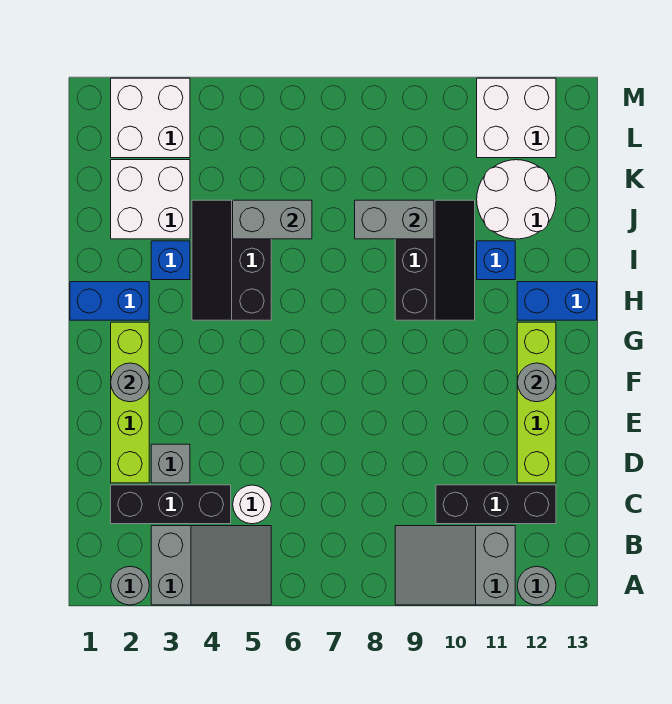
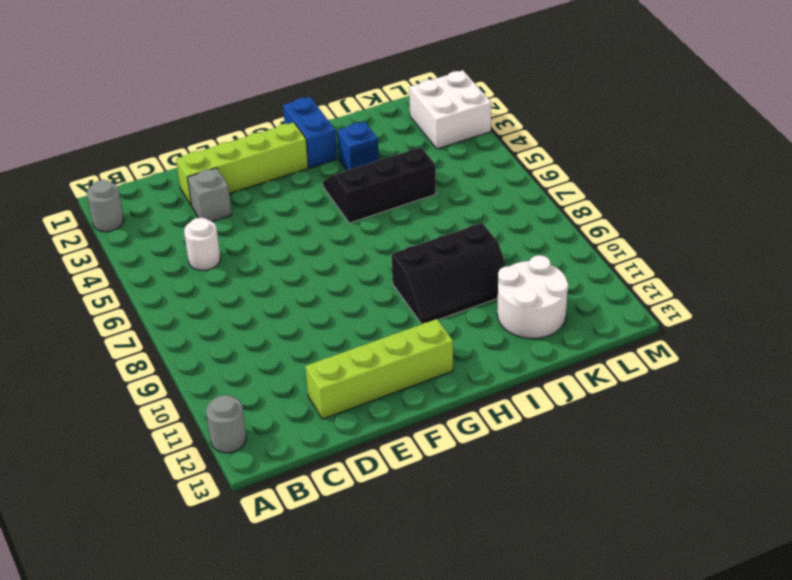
none -> grey 2x3 slope [151,526,271,605]
none -> grey 2x3 slope [395,526,515,605]
none -> black 1x3 brick [111,485,231,524]

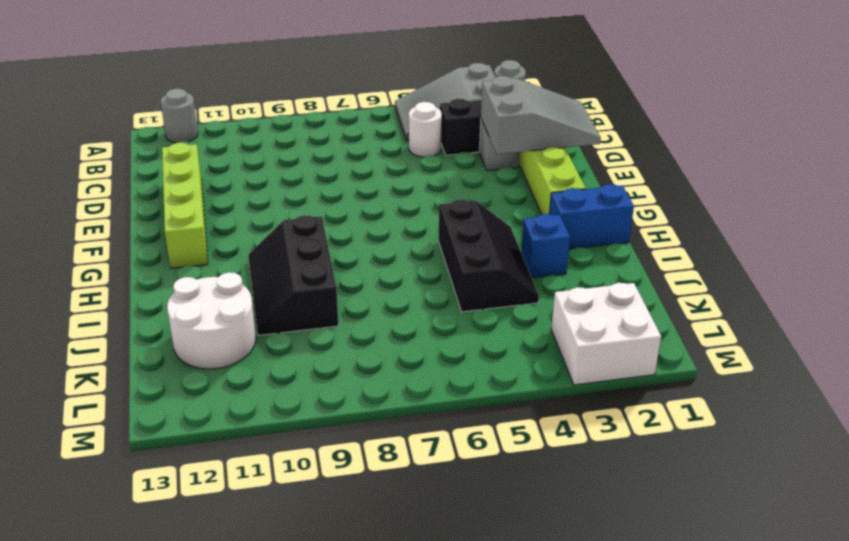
grey 2x3 slope [481,76,601,154] -> grey 2x3 slope moved to [395,526,515,605]
none -> black 1x3 brick [436,485,556,524]
none -> blue 1x2 brick [517,282,597,320]
none -> blue 1x1 brick [477,241,515,280]

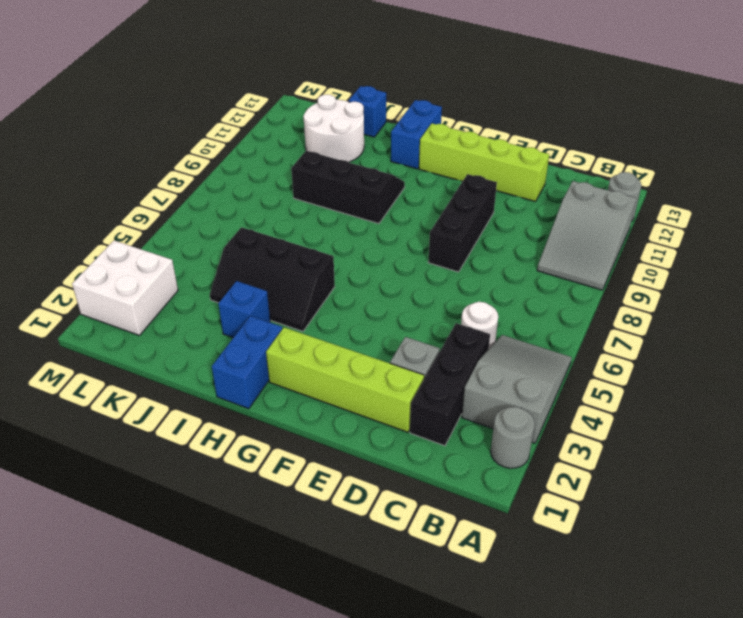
black 1x3 brick [428,174,497,272] -> black 1x3 brick moved to [436,485,556,524]
blue 1x1 brick [348,86,386,137] -> blue 1x1 brick moved to [477,241,515,280]
none -> white 2x2 brick [111,160,190,239]
none -> white 2x2 brick [477,78,556,158]
none -> grey 1x1 round brick [111,363,149,402]

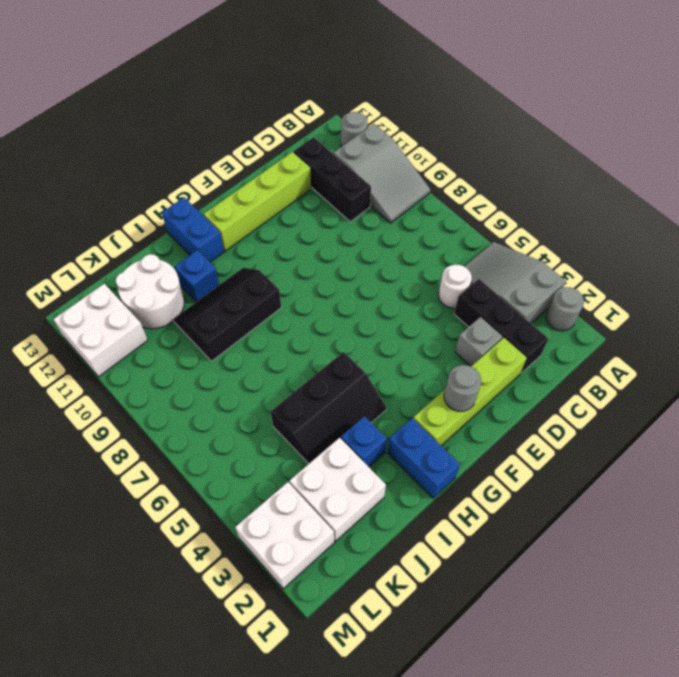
none -> grey 1x1 round brick [517,363,556,402]
none -> grey 1x2 brick [233,200,312,239]
none -> grey 1x2 brick [355,200,434,239]

